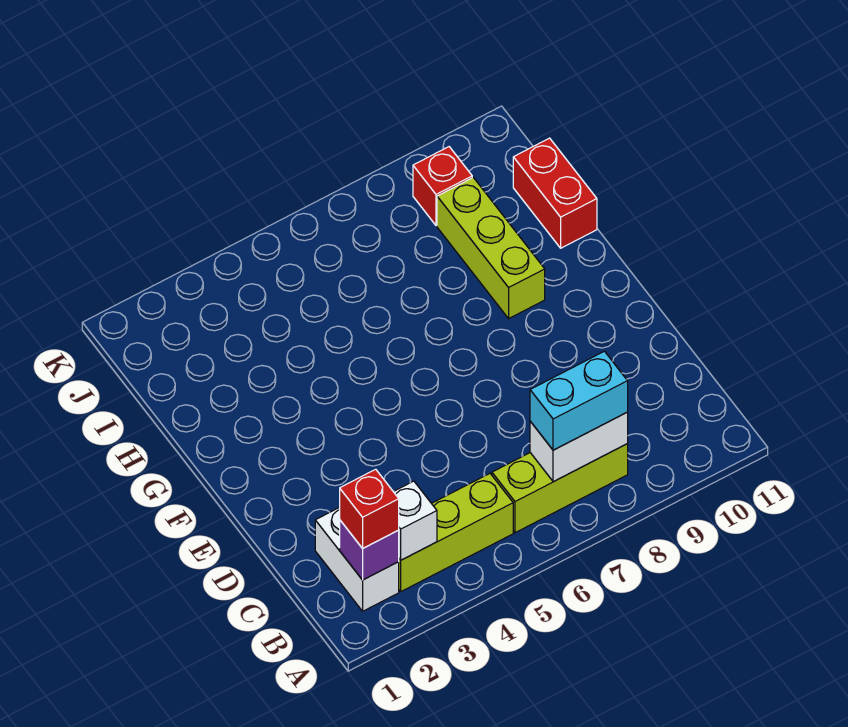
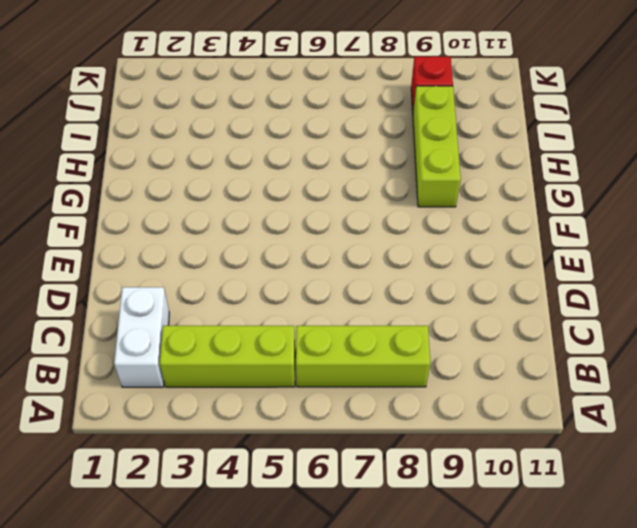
none -> red 1x2 brick [513,138,597,248]
none -> purple 1x1 brick [340,520,399,580]

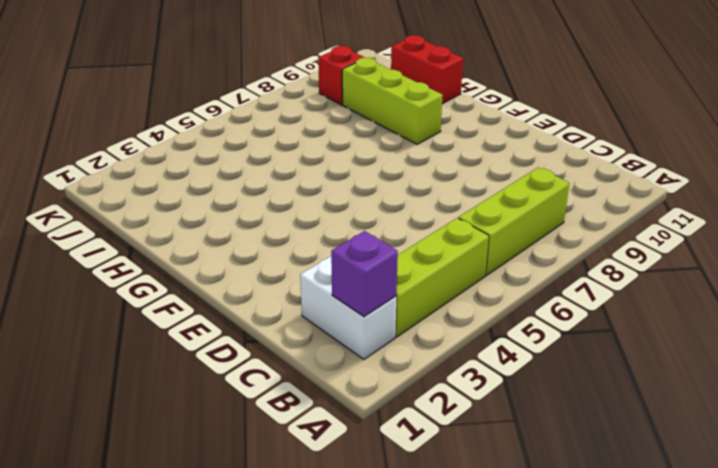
none -> white 1x1 brick [394,481,437,560]
none -> white 1x2 brick [530,412,628,482]

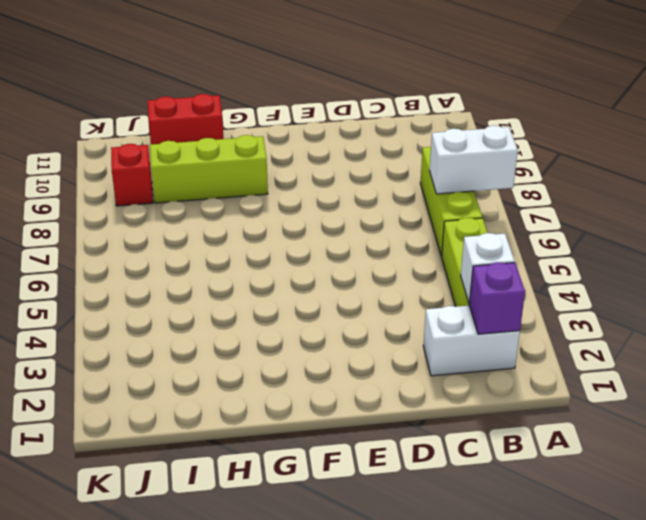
white 1x2 brick [430,126,518,194] -> white 1x2 brick turned to [530,412,628,482]
none -> red 1x1 brick [340,469,399,548]
none -> cyan 1x2 brick [530,351,628,450]

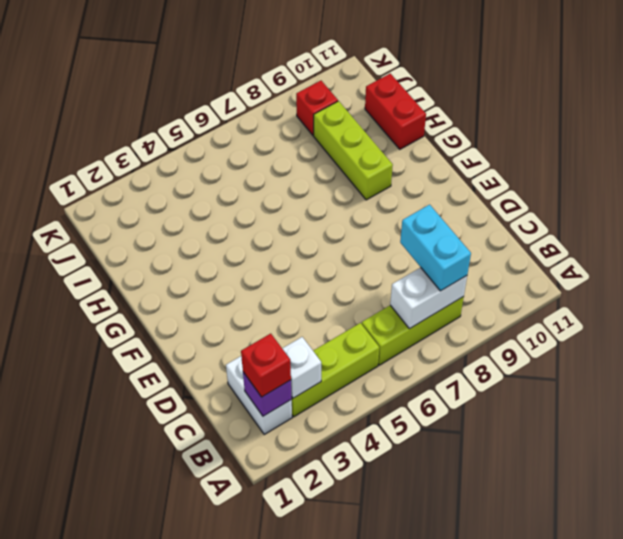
cyan 1x2 brick [400,205,471,291] -> cyan 1x2 brick turned to [530,351,628,450]

